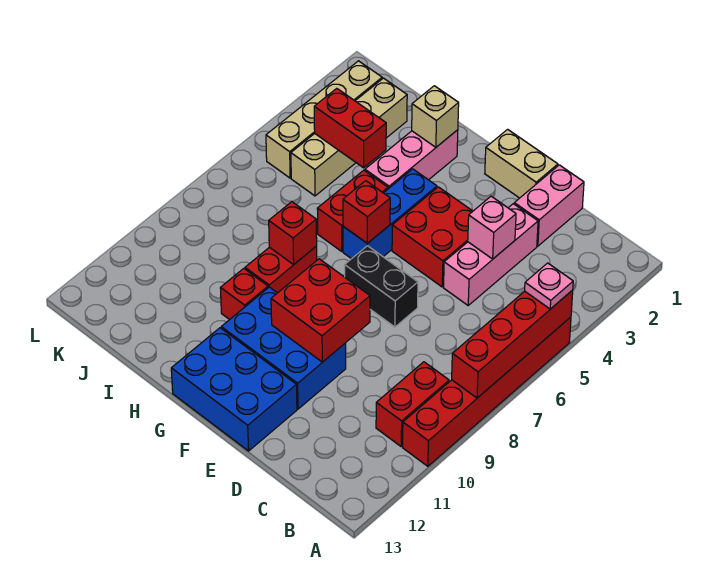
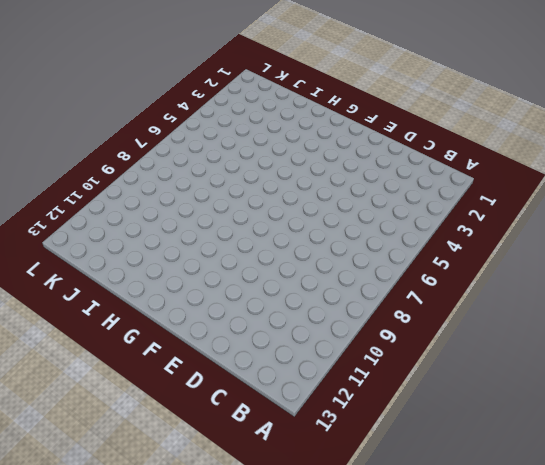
none -> red 1x6 brick [403,317,571,466]
none -> red 1x2 brick [376,362,449,446]
none -> pink 1x2 brick [514,165,584,246]

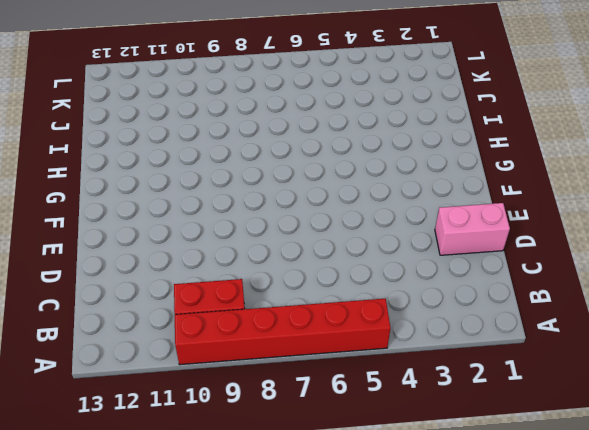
none -> pink 1x3 brick [444,204,538,305]
none -> tan 1x2 brick [485,129,558,198]
none -> red 2x2 brick [392,187,473,287]

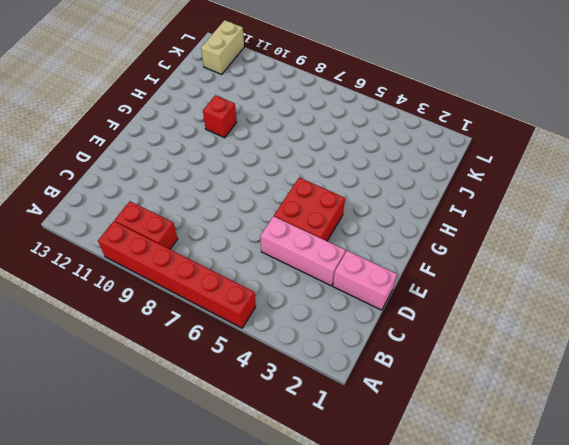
tan 1x2 brick [201,20,244,74] -> tan 1x2 brick moved to [485,129,558,198]
none -> black 1x2 brick [345,246,418,327]
none -> blue 2x3 brick [221,287,346,409]
none -> blue 2x3 brick [171,328,297,451]

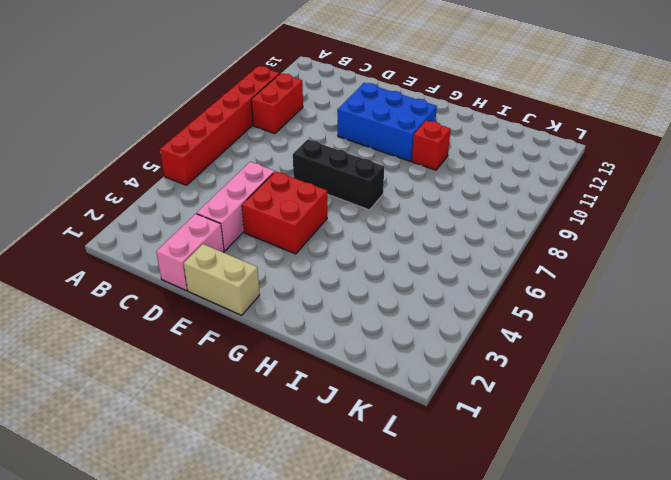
black 1x3 brick [293,139,384,210] -> black 1x2 brick [345,246,418,327]
none -> blue 2x3 brick [171,328,297,451]
none -> blue 1x3 brick [343,169,437,259]
none -> pink 1x3 brick [365,130,458,189]

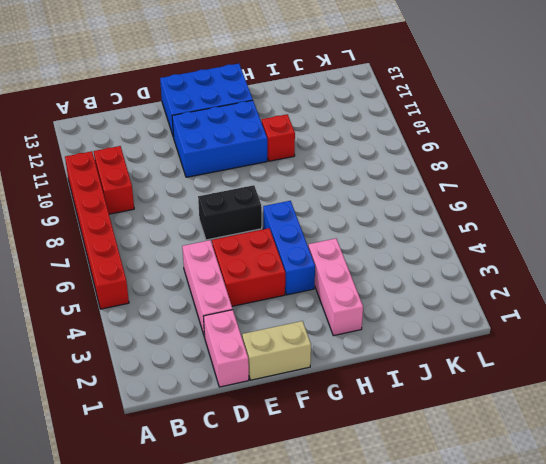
none -> red 1x2 brick [317,170,388,251]
none -> red 1x2 brick [245,246,317,293]
none -> tan 1x4 brick [291,78,407,196]

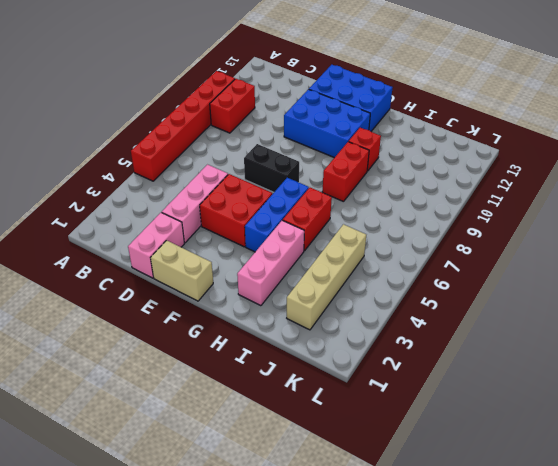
none -> tan 1x4 brick [266,61,382,178]
none -> red 1x4 brick [452,290,573,398]
none -> pink 1x1 brick [468,196,516,259]

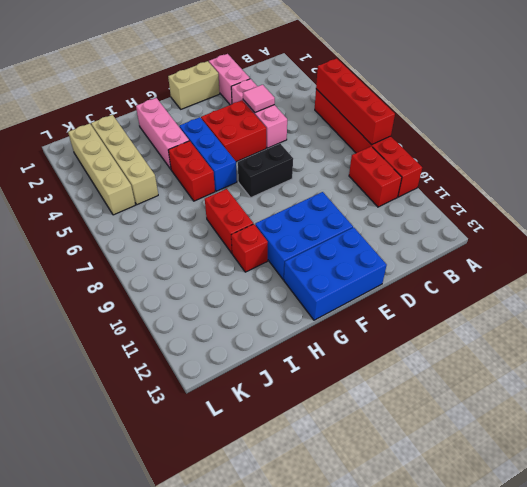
pink 1x1 tile [243,85,275,112] -> pink 1x1 brick [468,196,516,259]
none -> red 2x2 brick [271,259,370,362]
none -> red 1x1 brick [343,181,390,243]
none -> tan 1x1 brick [412,86,459,147]

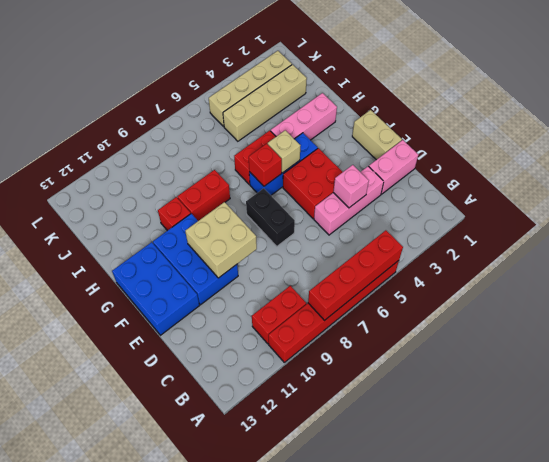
tan 2x2 brick [185,202,257,278] -> red 2x2 brick [271,259,370,362]
tan 1x1 brick [268,130,300,173] -> tan 1x1 brick moved to [412,86,459,147]
none -> red 1x1 brick [269,202,317,264]
none -> red 1x2 brick [314,88,386,168]
none -> pink 1x1 plate [525,263,573,309]

